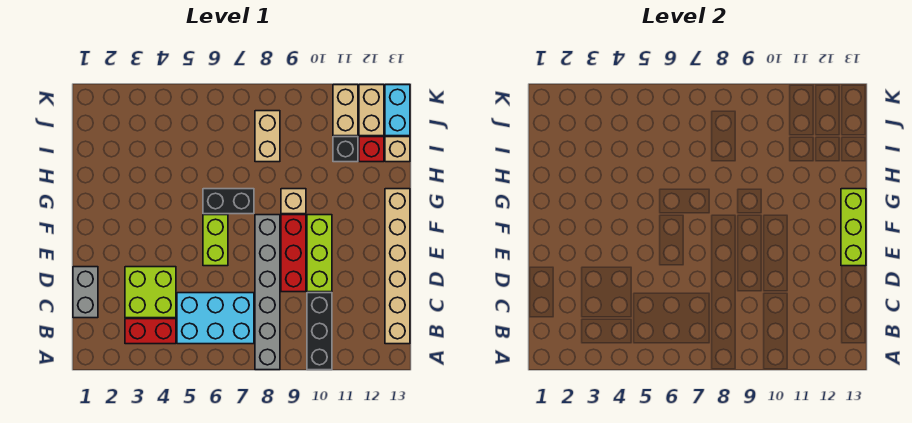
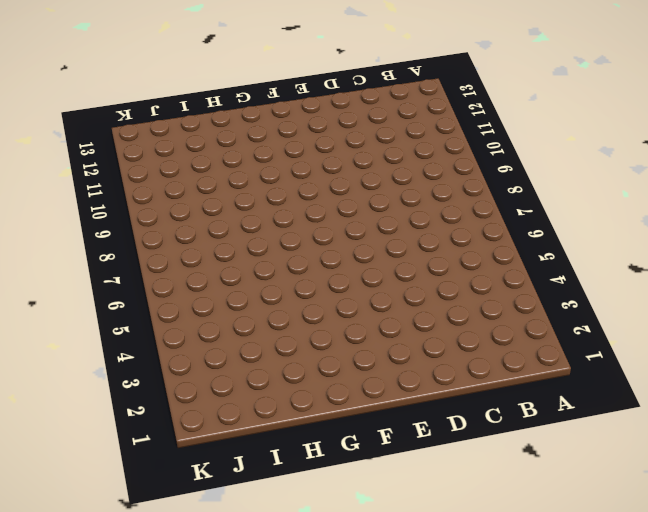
none -> grey 1x6 brick [255,215,280,370]
none -> black 1x3 brick [307,293,332,370]
none -> red 1x2 brick [125,319,176,344]

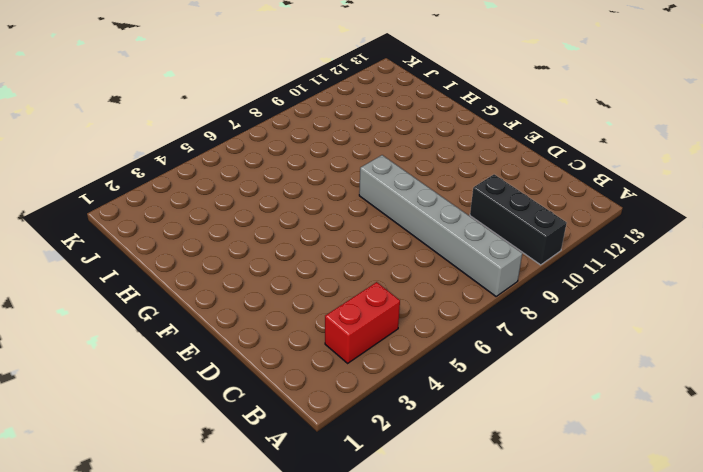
none -> cyan 2x3 brick [177,293,254,344]
none -> tan 1x6 brick [385,189,410,344]
none -> grey 1x2 brick [73,267,98,318]

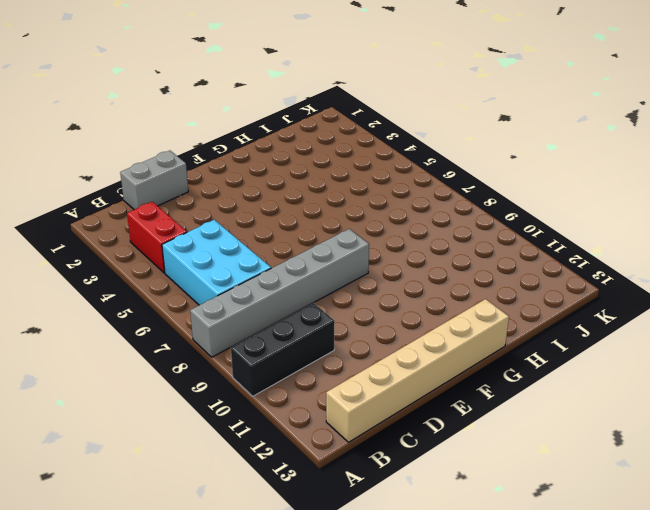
none -> lime 2x2 brick [125,267,176,318]
none -> red 1x3 brick [281,215,306,292]
none -> lime 1x3 brick [307,215,332,292]

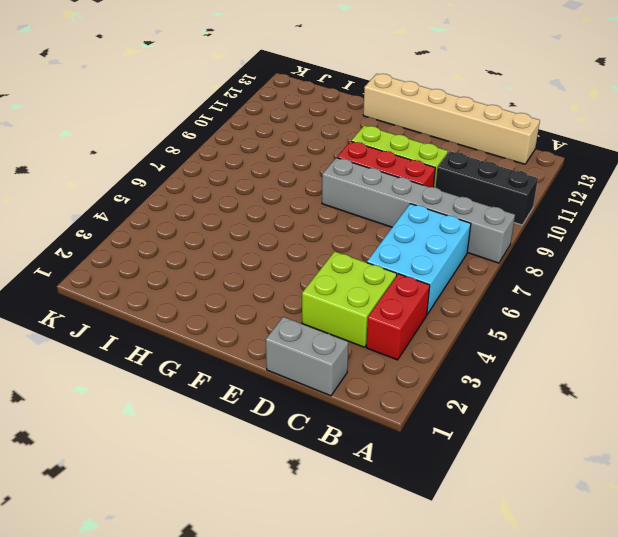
none -> lime 1x2 brick [203,215,228,266]
none -> black 1x2 brick [203,189,254,214]
none -> tan 1x1 brick [281,189,306,214]

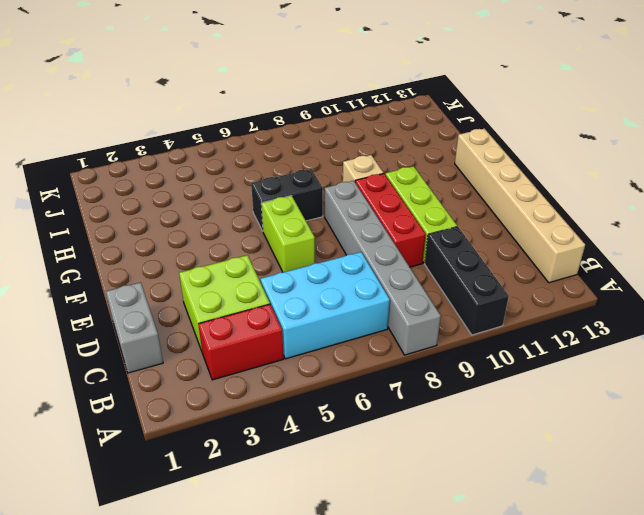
none -> tan 1x2 brick [255,111,280,162]
none -> black 1x1 brick [333,137,358,162]
none -> red 1x1 brick [359,137,384,162]

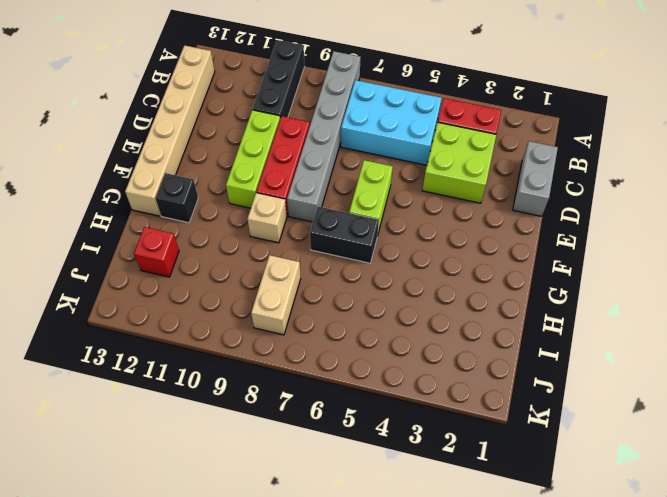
black 1x1 brick [155,173,198,223] -> black 1x1 brick moved to [333,137,358,162]
none -> tan 1x1 brick [385,137,410,162]
none -> tan 1x2 brick [333,85,358,136]
none -> tan 1x2 brick [359,85,384,136]

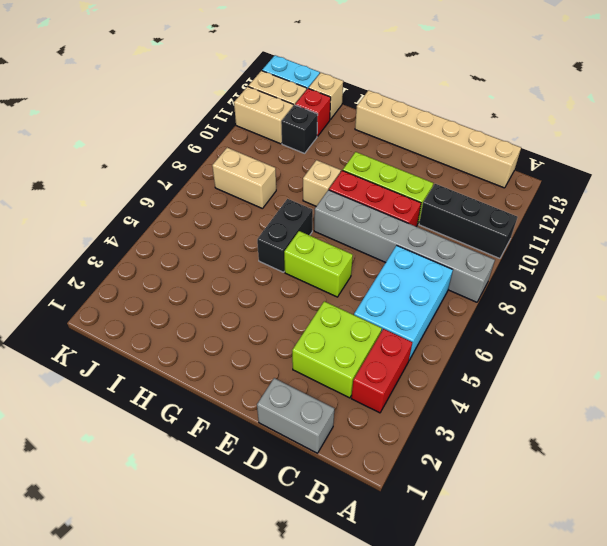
none -> lime 1x3 brick [841,189,866,266]

